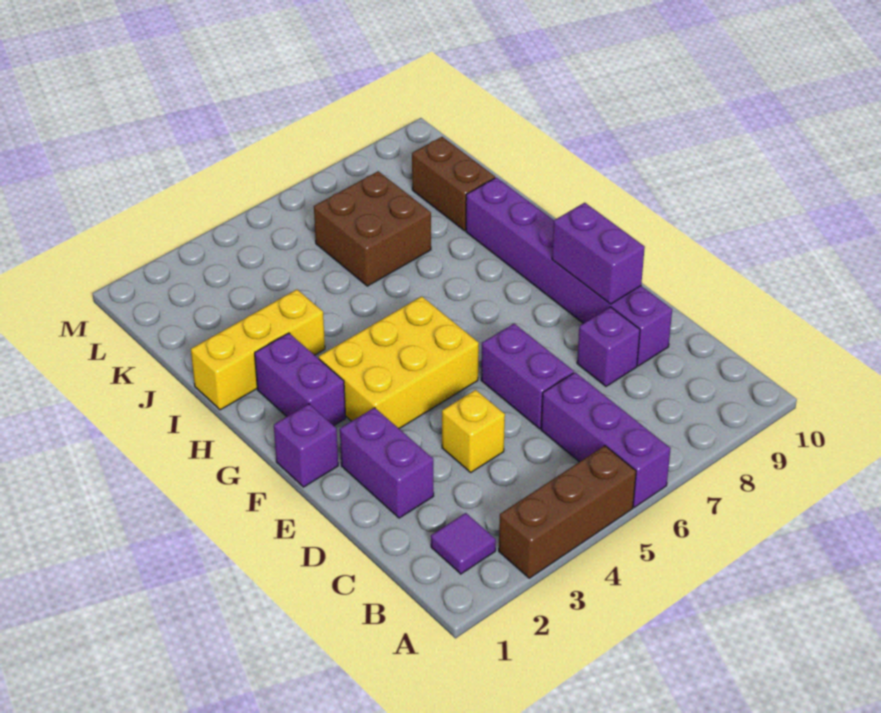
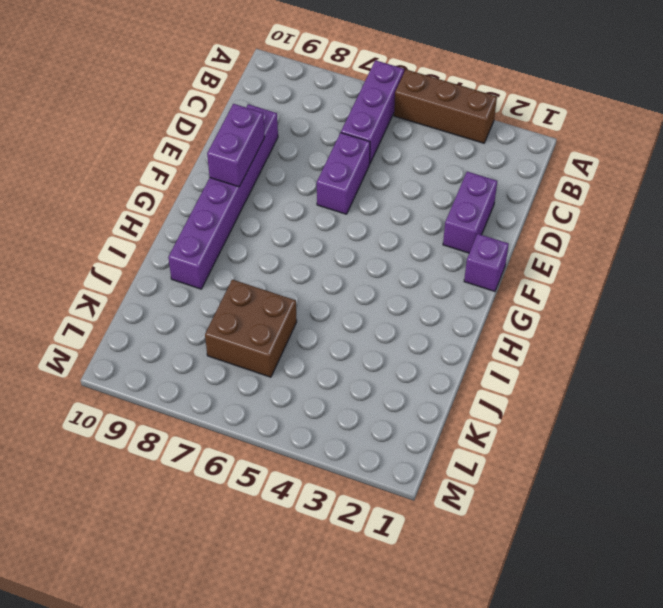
none -> purple 1x1 tile [431,513,496,574]
none -> yellow 1x1 brick [442,390,505,472]
none -> purple 1x1 brick [577,307,640,386]

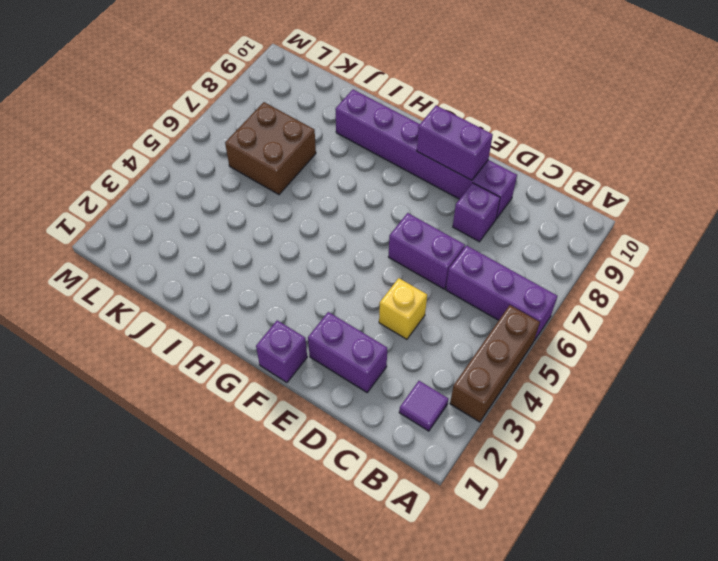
none -> yellow 2x3 brick [319,296,479,429]
none -> purple 1x2 brick [255,333,346,426]
none -> yellow 1x3 brick [191,290,325,410]

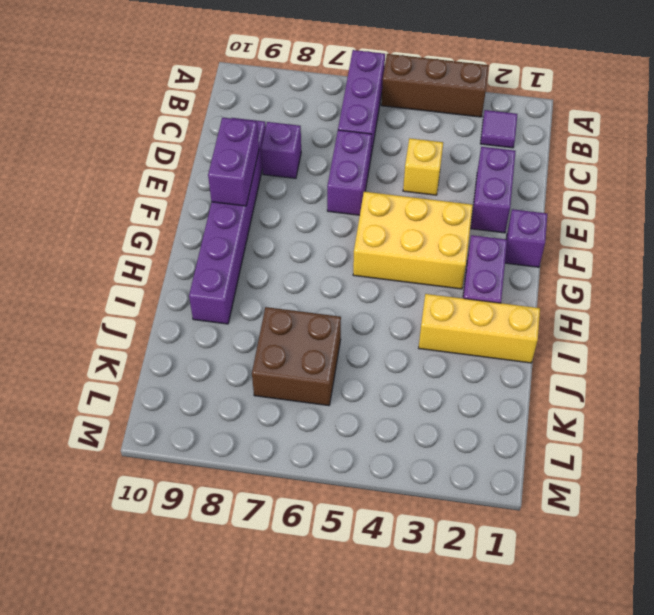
none -> brown 1x2 brick [412,137,495,231]

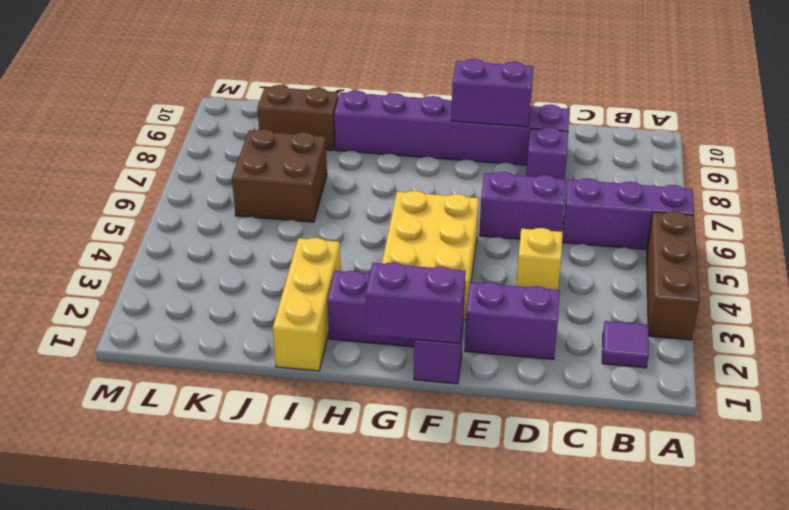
purple 1x2 brick [366,262,466,343] -> none

